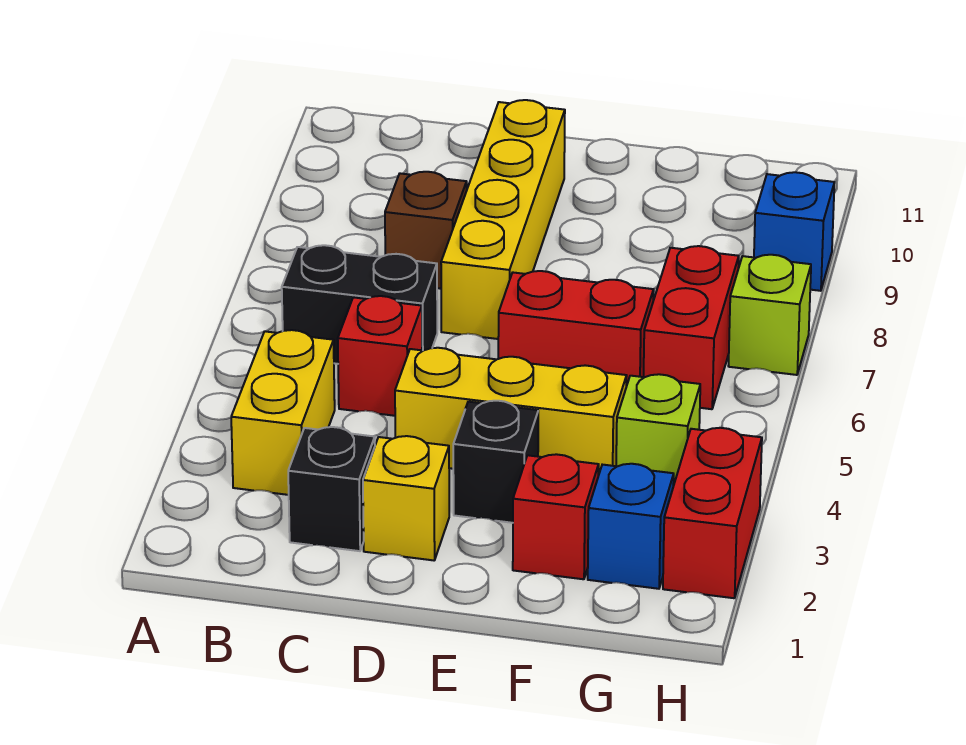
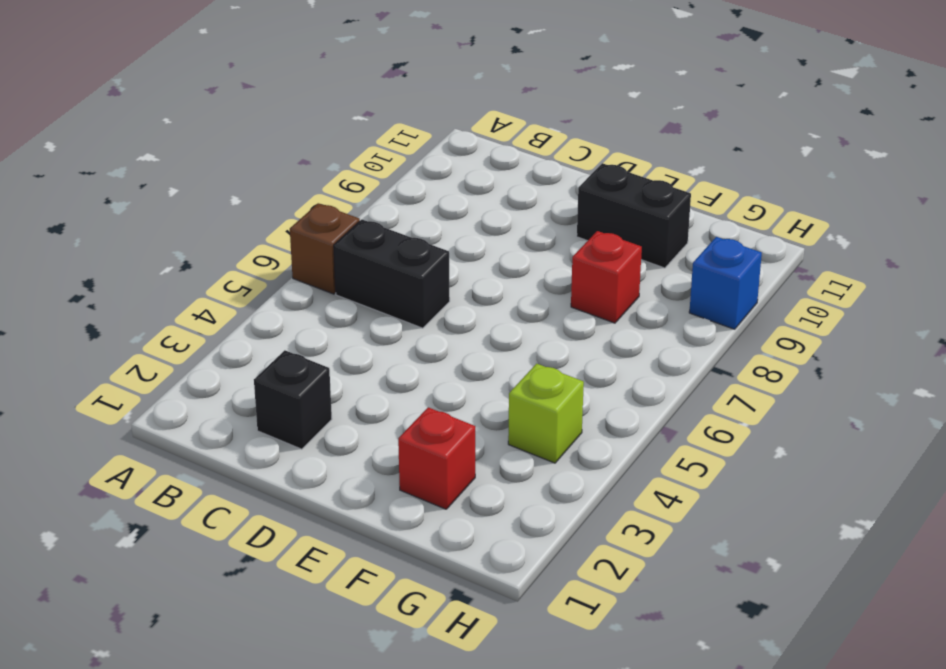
brown 1x1 brick [290,203,360,294] -> brown 1x1 brick moved to [385,172,467,289]
black 1x2 brick [577,163,691,268] -> none
red 1x1 brick [571,231,642,323] -> red 1x1 brick moved to [338,296,422,416]
none -> yellow 1x2 brick [231,330,335,495]
none -> yellow 1x1 brick [363,436,449,560]
none -> yellow 1x3 brick [395,348,627,476]

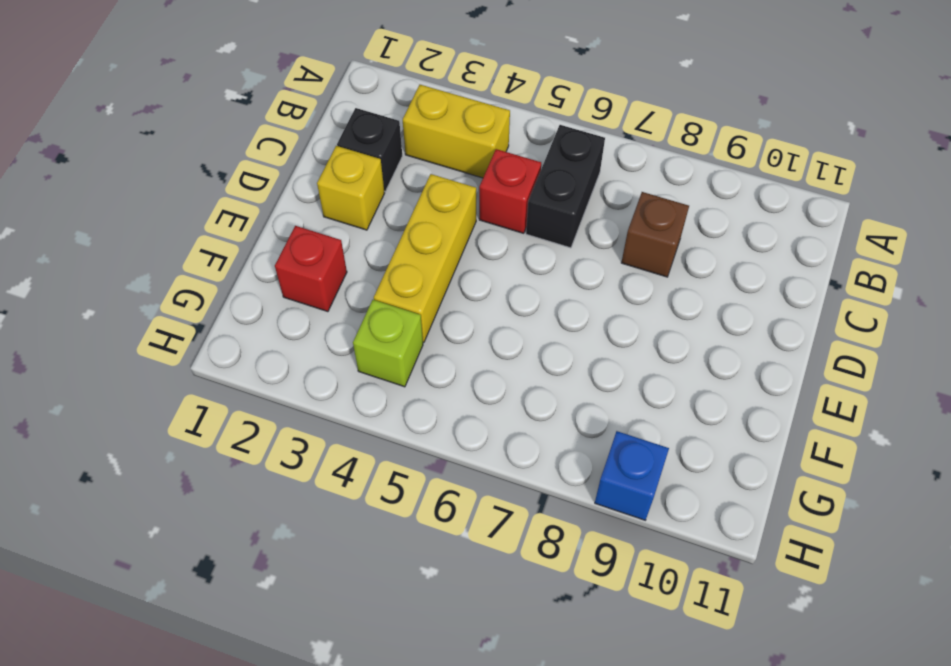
none -> yellow 1x4 brick [441,100,565,339]
none -> black 1x1 brick [453,401,538,523]
none -> red 1x2 brick [498,271,654,387]

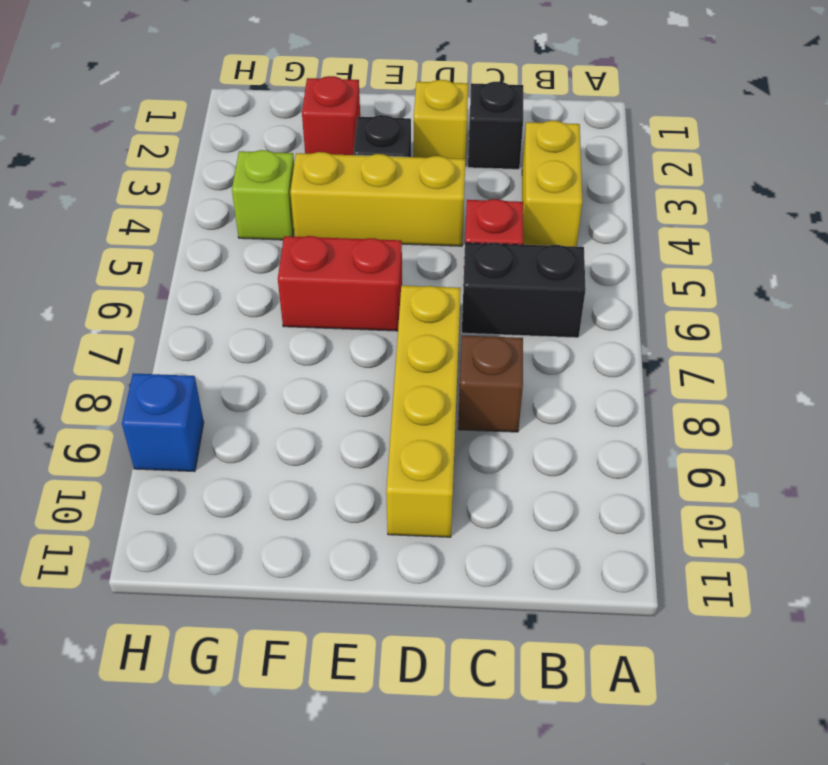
none -> blue 1x1 brick [588,464,674,589]
none -> red 1x2 brick [644,246,739,409]
none -> red 1x2 brick [663,428,762,598]

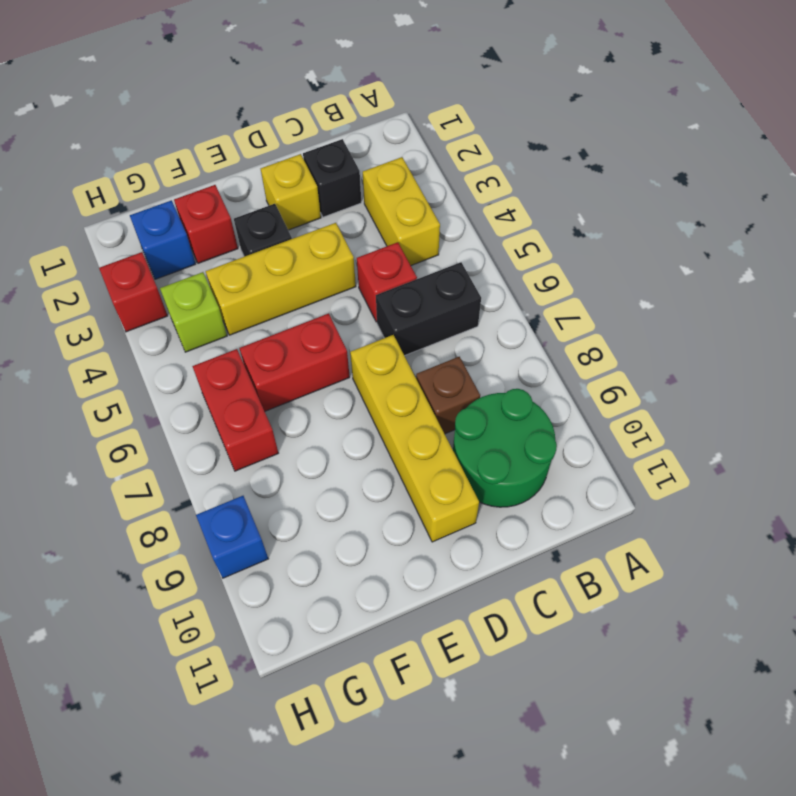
green 2x2 round brick [453,389,557,507] -> none
red 1x1 brick [99,252,168,332] -> red 1x2 brick [663,428,762,598]
none -> lime 1x1 brick [729,255,811,375]

